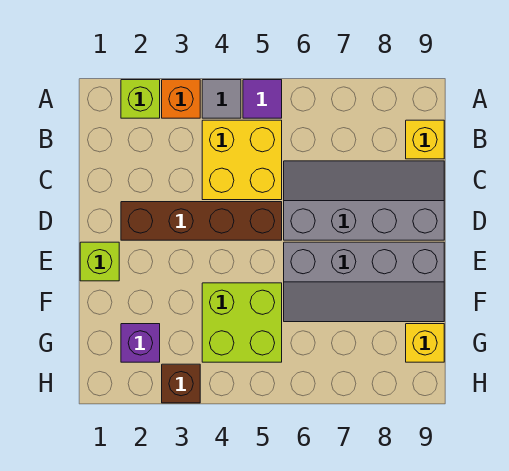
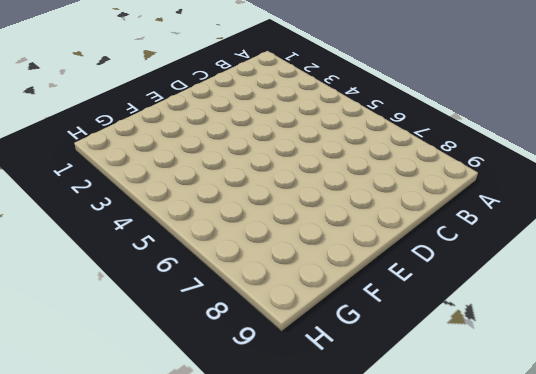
none -> lime 1x1 brick [121,80,160,118]
none -> orange 1x1 brick [162,80,200,118]
none -> grey 1x1 tile [202,80,241,118]

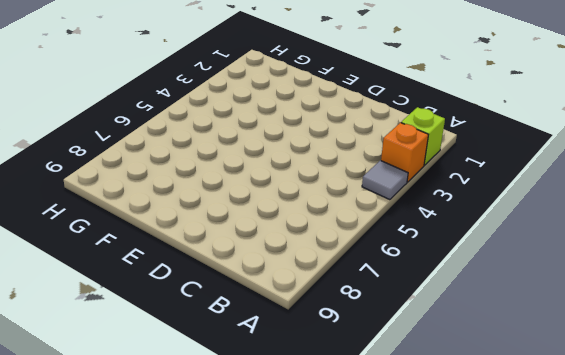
none -> purple 1x1 tile [243,80,282,118]
none -> yellow 2x2 brick [202,120,282,200]
none -> yellow 1x1 brick [406,120,444,159]

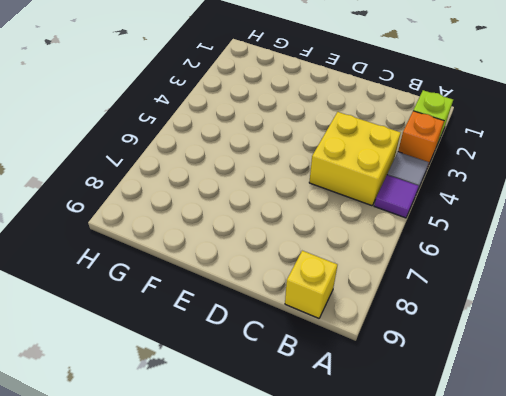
none -> grey 2x4 slope [284,161,444,240]
none -> brown 1x4 brick [121,202,282,240]
none -> lime 1x1 brick [80,242,119,281]

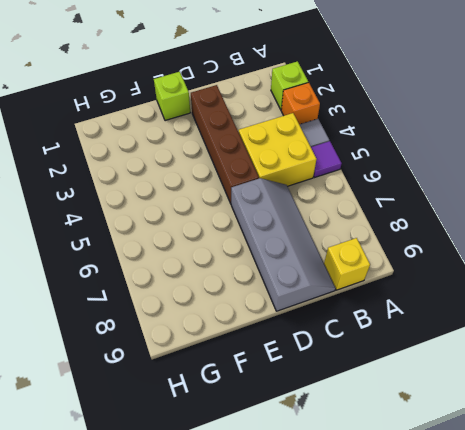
none -> grey 2x4 slope [284,242,444,322]
none -> lime 2x2 brick [202,283,282,362]
none -> purple 1x1 brick [121,324,160,362]

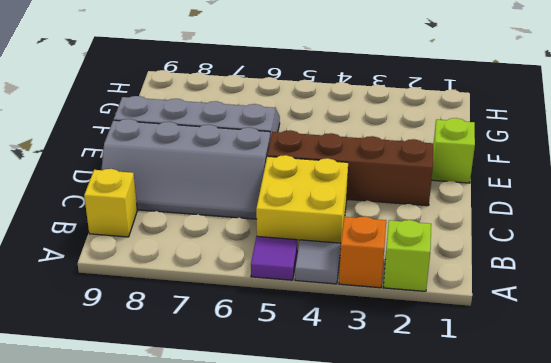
none -> lime 2x2 brick [202,283,282,362]
none -> purple 1x1 brick [121,324,160,362]
none -> yellow 1x1 brick [406,324,444,362]

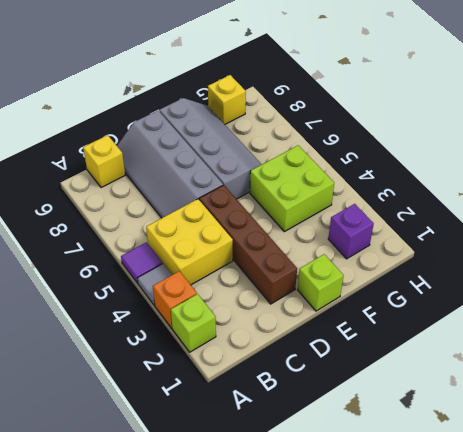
none -> brown 1x1 brick [162,364,200,403]

